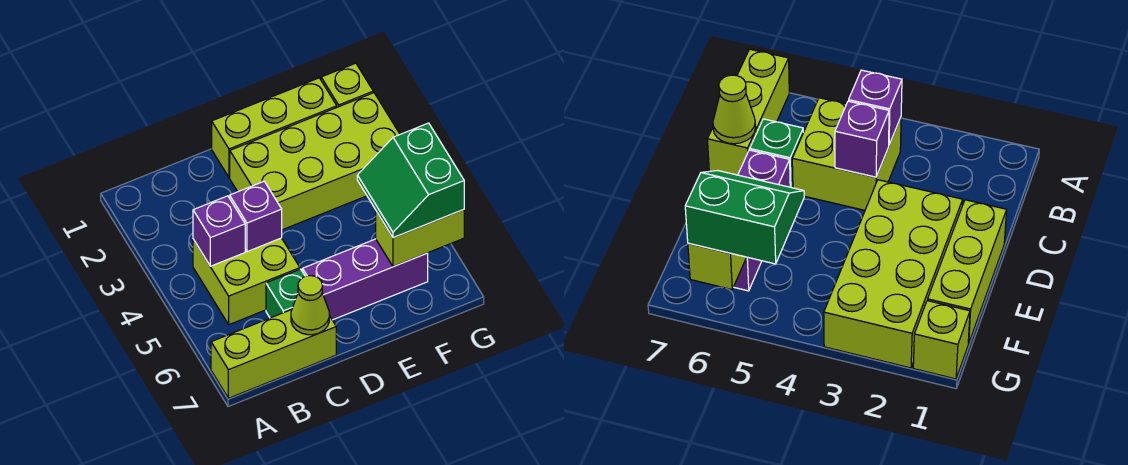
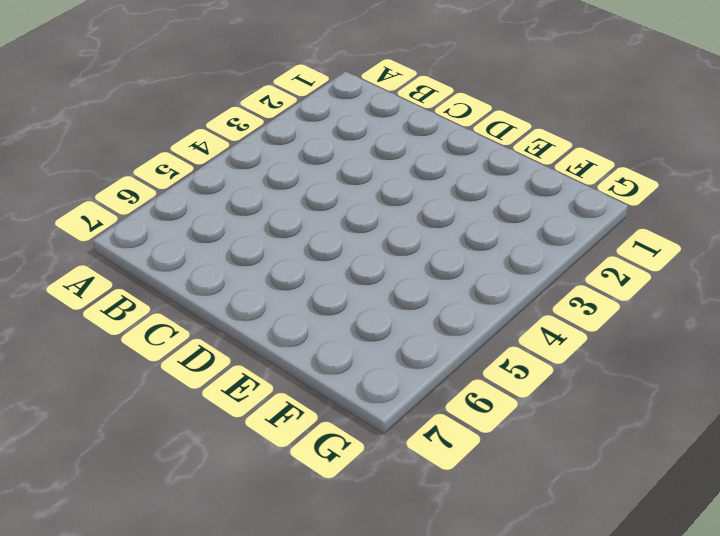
none -> lime 1x3 brick [211,309,336,398]
none -> lime 2x2 brick [193,238,300,325]
none -> green 1x1 brick [266,269,305,318]

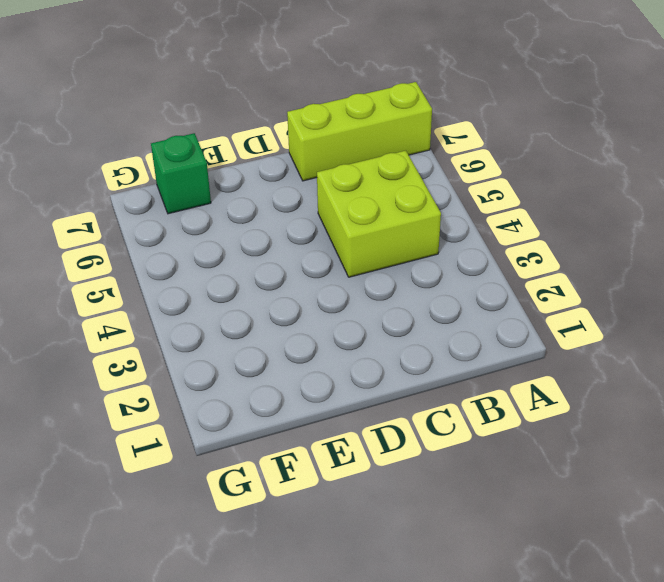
green 1x1 brick [151,133,211,214] -> green 1x1 brick moved to [266,269,305,318]
none -> lime 1x3 brick [212,78,337,178]
none -> lime 2x4 brick [230,93,400,230]
none -> purple 1x3 brick [303,239,428,320]

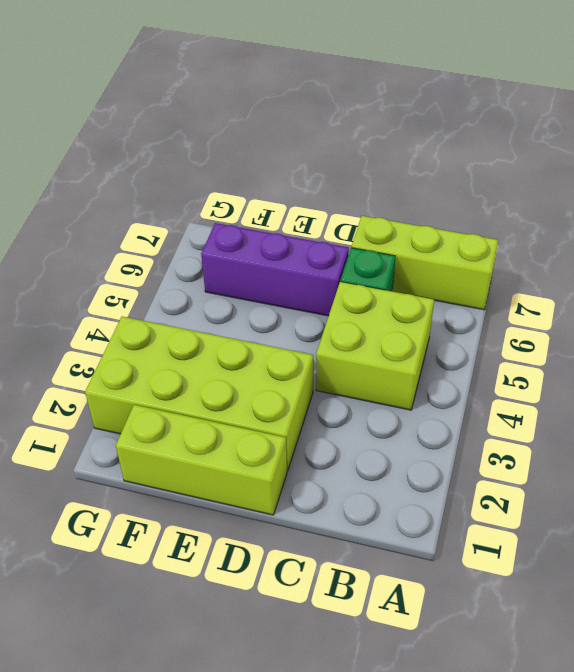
none -> lime 1x1 brick [321,63,373,107]
none -> purple 1x1 brick [193,196,245,266]
none -> purple 1x1 brick [230,181,282,252]

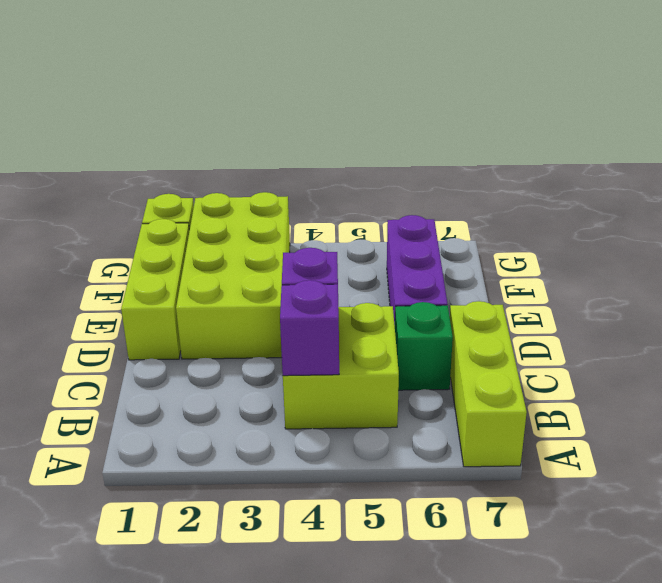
none -> lime 1x1 cone [291,276,329,335]
none -> lime 1x2 brick [376,210,464,267]
none -> green 2x2 slope [357,123,464,238]

